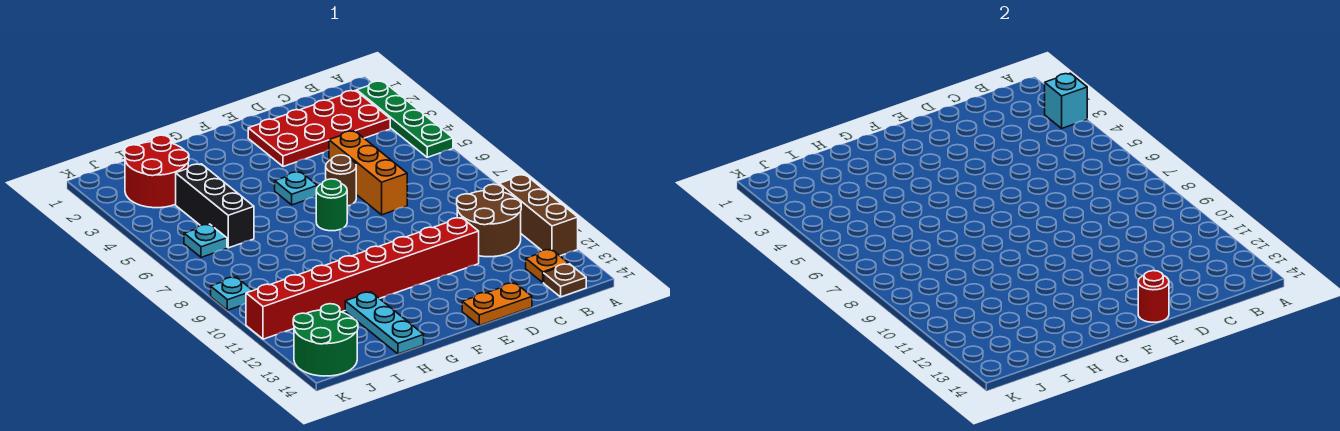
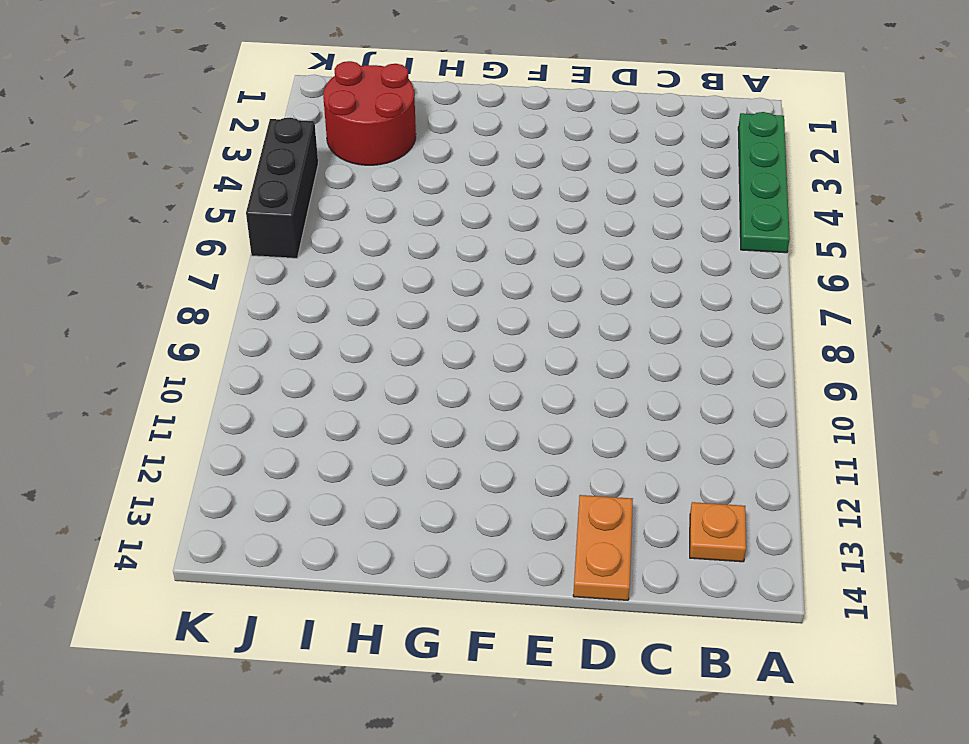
orange 1x2 plate [573,495,633,600] -> orange 1x2 plate turned to [462,283,532,325]
black 1x3 brick [246,118,318,258] -> black 1x3 brick moved to [176,164,254,248]
none -> brown 1x3 brick [499,175,578,256]
none -> red 2x4 plate [248,90,390,167]
none -> brown 2x2 round brick [457,184,521,257]

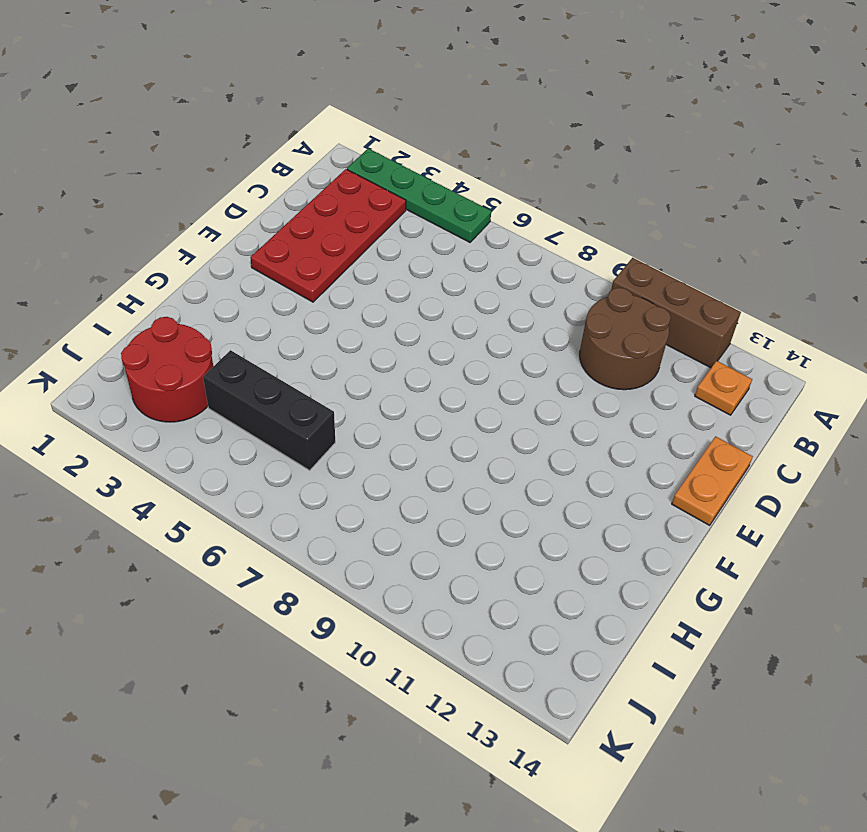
none -> brown 1x1 plate [544,264,586,297]
none -> orange 1x3 brick [329,131,407,215]
none -> red 1x8 brick [246,218,479,339]

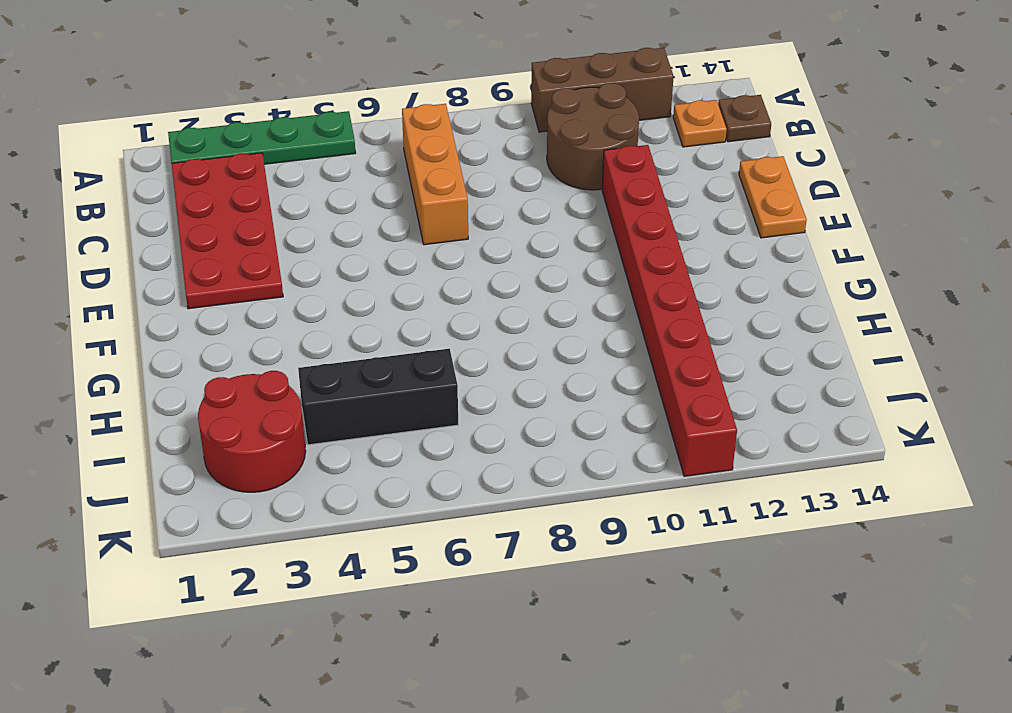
orange 1x3 brick [402,104,468,245] -> orange 1x3 brick turned to [329,131,407,215]
none -> brown 1x1 round brick [326,155,356,206]
none -> cyan 1x1 plate [275,172,317,205]
none -> green 1x1 round brick [316,179,347,231]

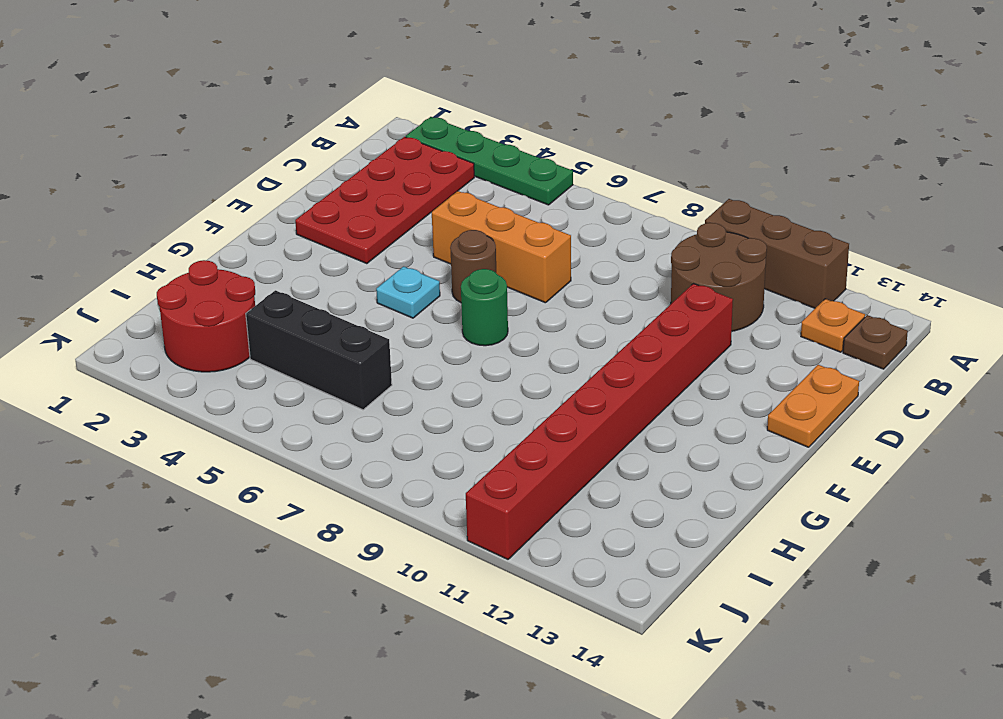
none -> cyan 1x3 plate [345,292,424,354]
none -> cyan 1x1 plate [184,224,227,257]
none -> green 2x2 round brick [293,304,358,376]

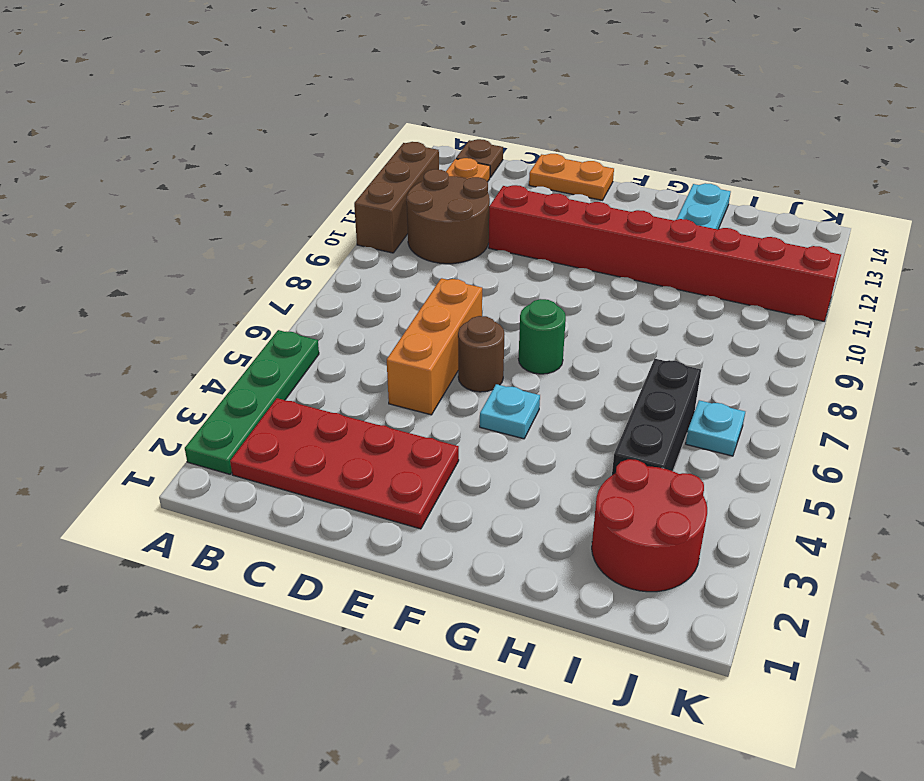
none -> green 2x2 round brick [293,304,358,376]
none -> cyan 1x1 plate [211,277,253,310]
none -> cyan 1x1 brick [1045,73,1087,128]

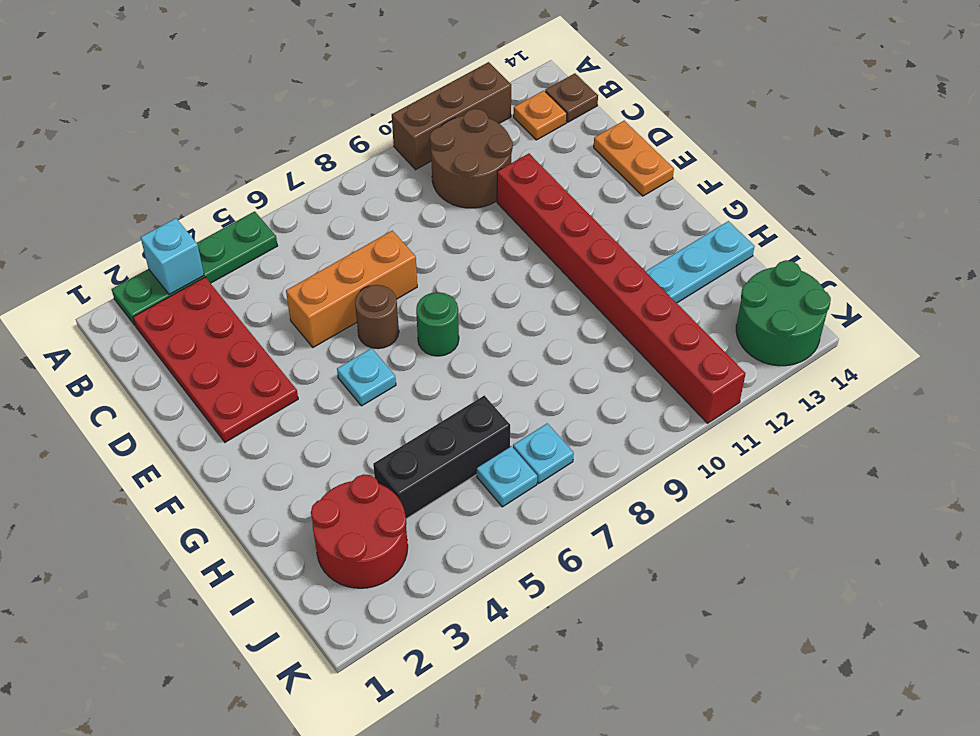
cyan 1x1 plate [513,423,574,483] -> cyan 1x1 plate moved to [211,277,253,310]
none -> red 1x1 round brick [1138,271,1169,322]

